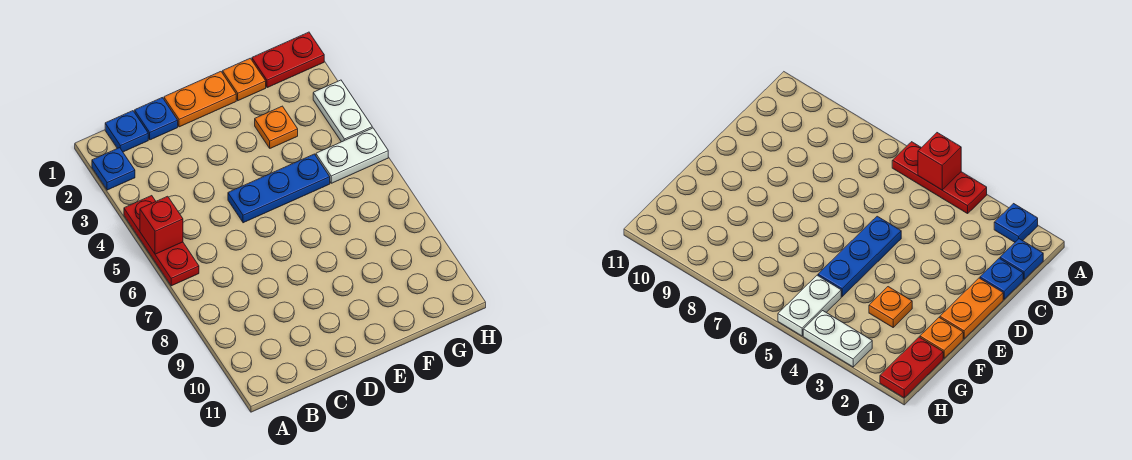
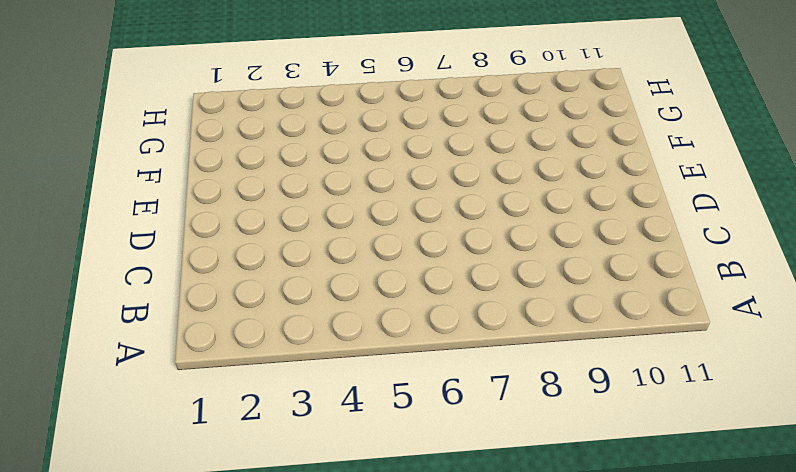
none -> blue 1x1 plate [92,148,135,190]
none -> red 1x3 plate [124,196,199,286]
none -> blue 1x1 plate [105,111,148,152]

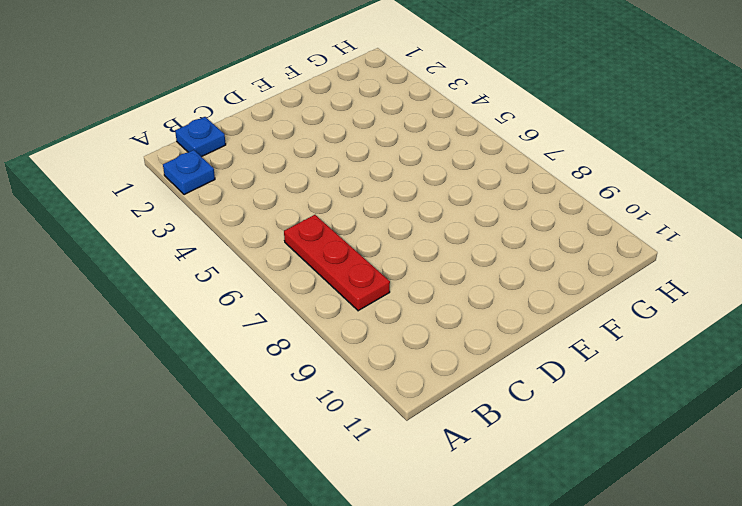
red 1x3 plate [284,215,390,311] -> red 1x3 plate moved to [124,196,199,286]
none -> blue 1x1 plate [135,98,178,140]
none -> orange 1x2 plate [164,72,236,127]
none -> blue 1x3 plate [228,154,330,223]

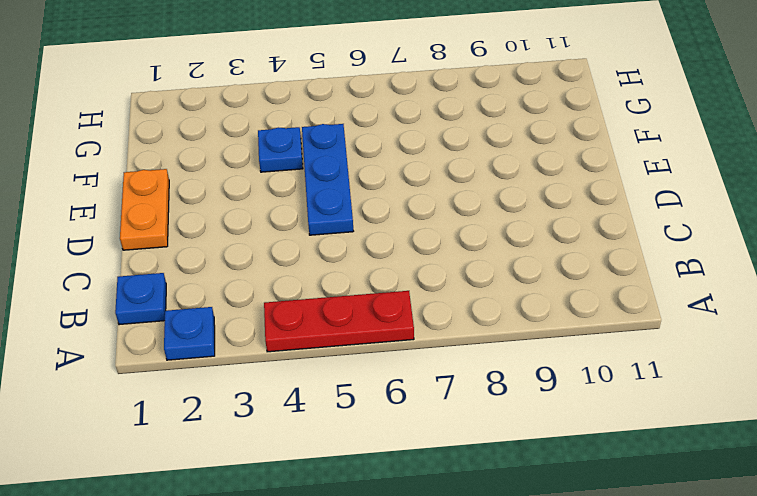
blue 1x1 plate [258,127,303,172] -> blue 1x1 plate moved to [135,98,178,140]
none -> orange 1x1 plate [223,58,266,101]
none -> orange 1x1 plate [255,106,298,148]
none -> red 1x2 plate [252,32,324,88]

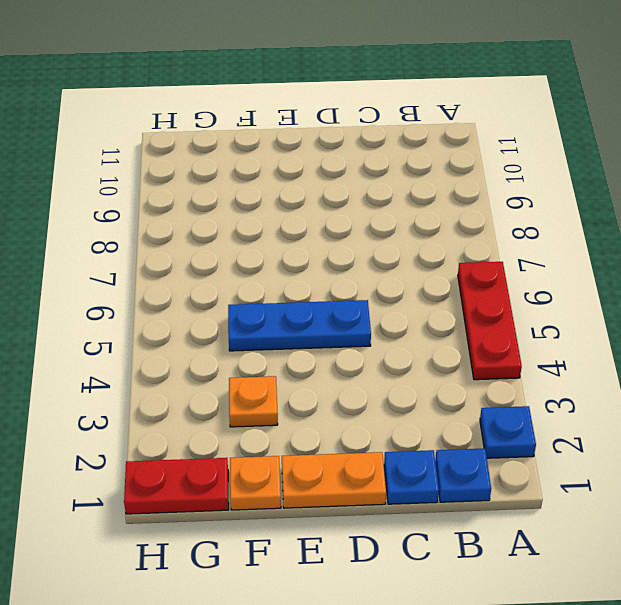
none -> white 1x2 plate [316,128,388,183]
none -> white 1x2 plate [313,80,372,142]
none -> red 1x1 brick [140,196,183,254]

